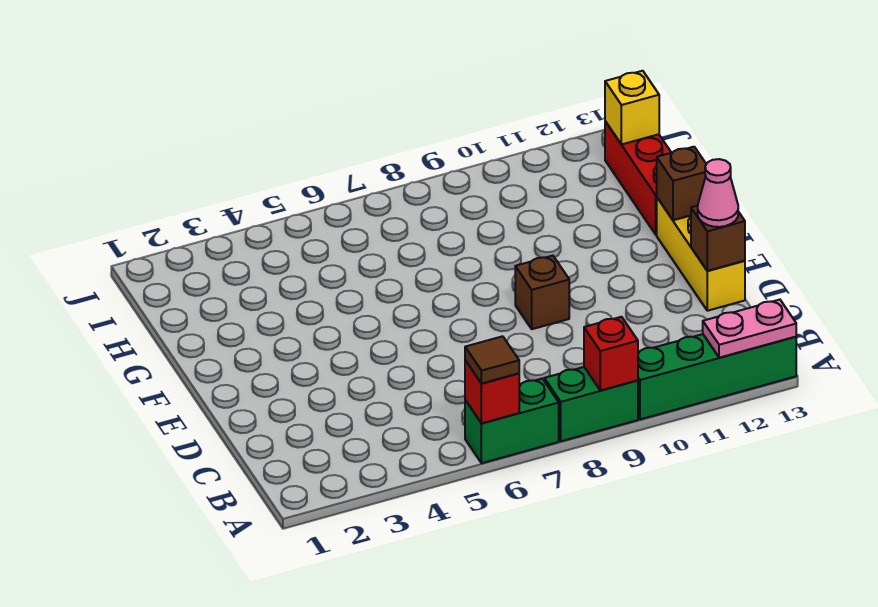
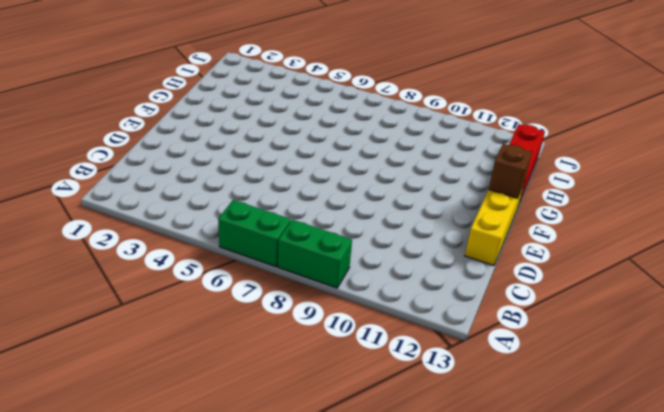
none -> green 1x4 brick [638,334,796,419]
none -> brown 1x1 brick [515,256,569,329]
none -> red 1x1 brick [465,360,519,423]

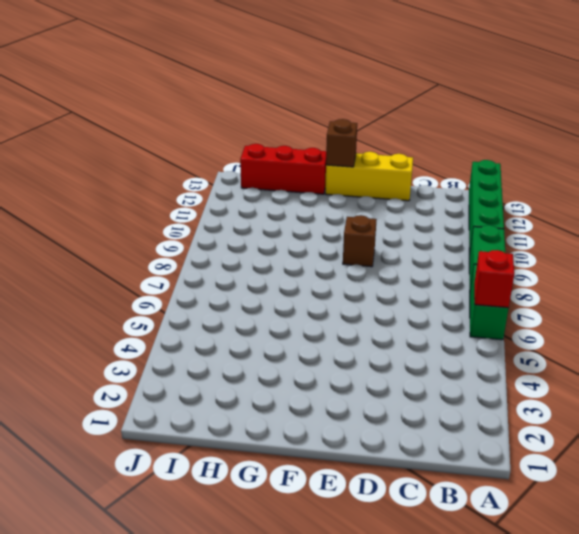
none -> red 1x1 brick [584,317,638,390]
none -> pink 1x2 plate [703,300,796,358]
none -> brown 1x1 brick [691,206,745,271]

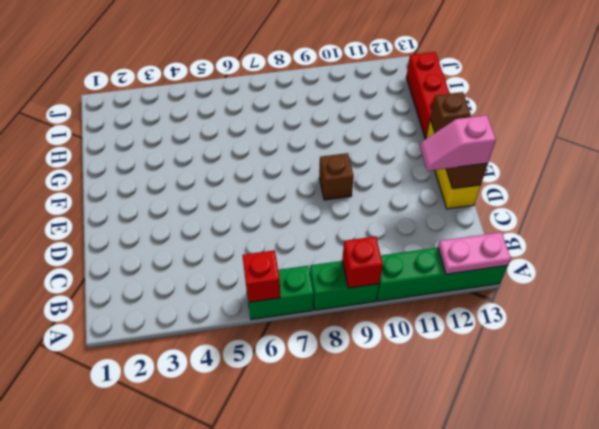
pink 1x2 slope [420,115,496,171] -> pink 1x1 cone [698,159,738,227]
none -> yellow 1x1 brick [605,71,659,145]
none -> brown 1x1 tile [465,336,519,384]

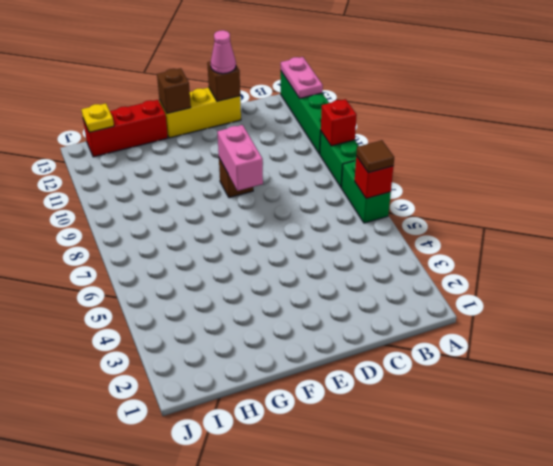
pink 1x2 brick [217,125,263,191] -> none
yellow 1x1 plate [81,103,114,132] -> yellow 1x1 brick [605,71,659,145]

